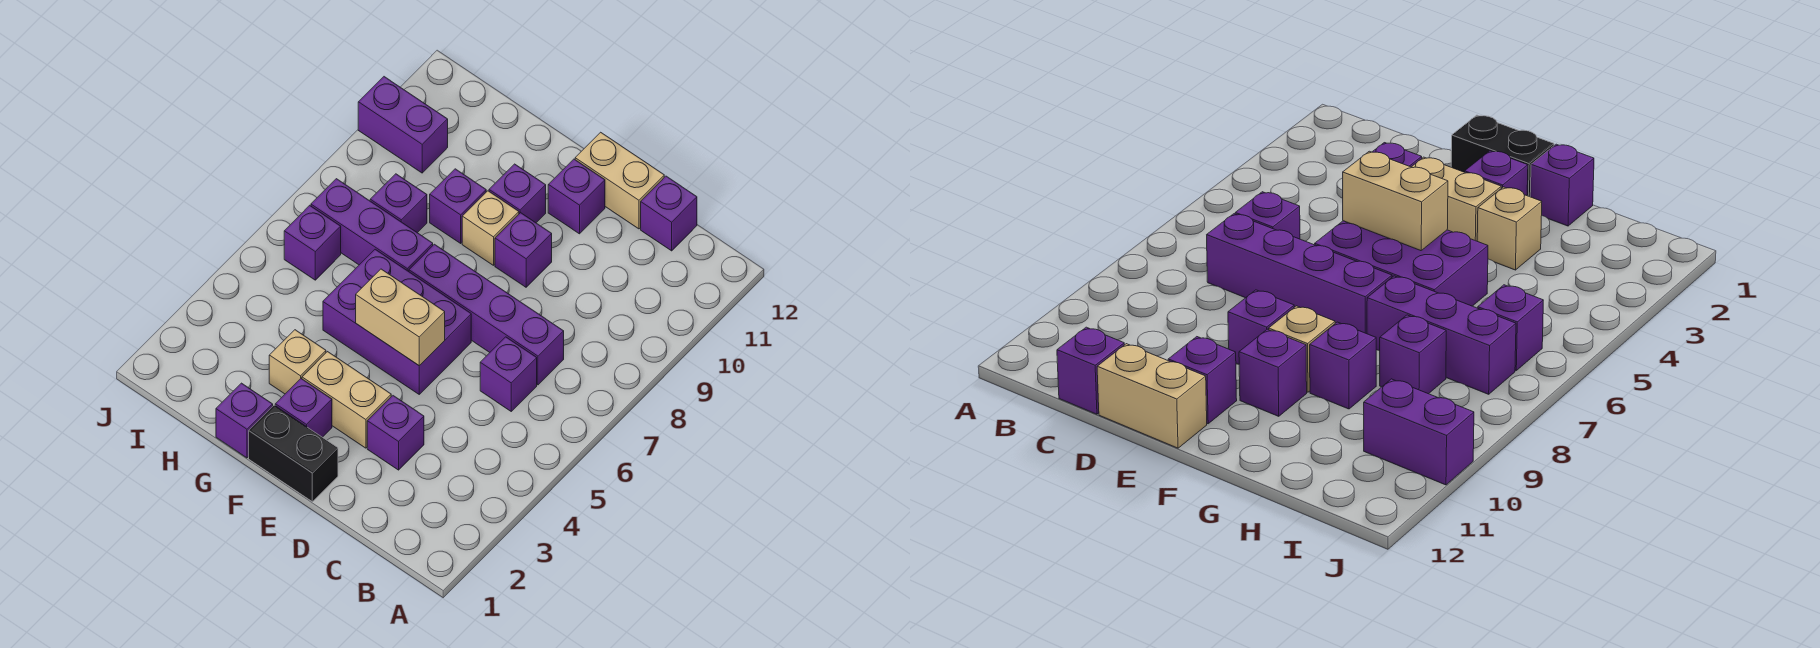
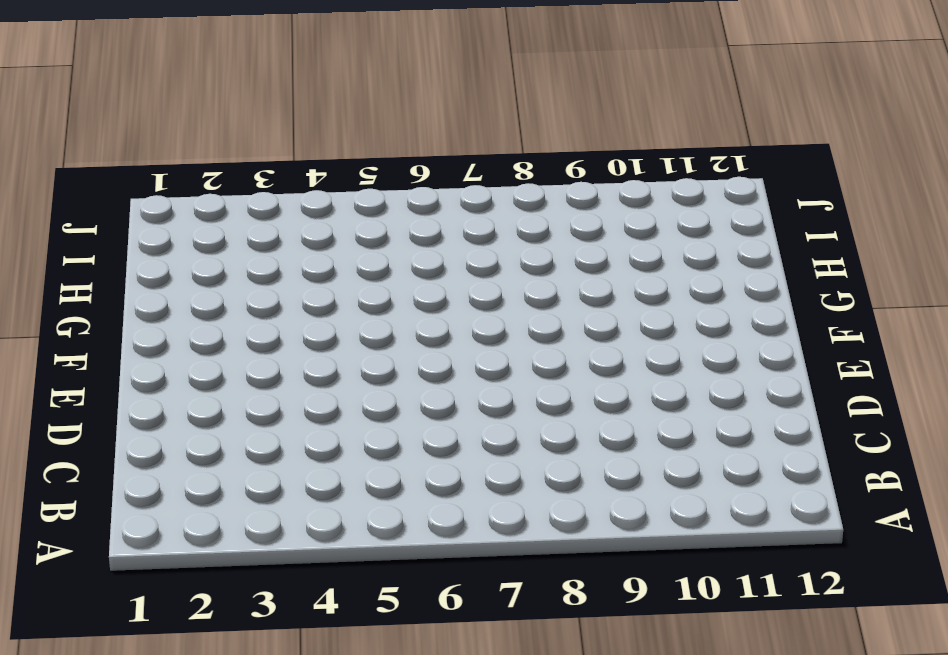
none -> purple 1x1 brick [480,337,537,411]
none -> purple 1x4 brick [409,244,564,385]
none -> purple 1x1 brick [641,176,697,251]

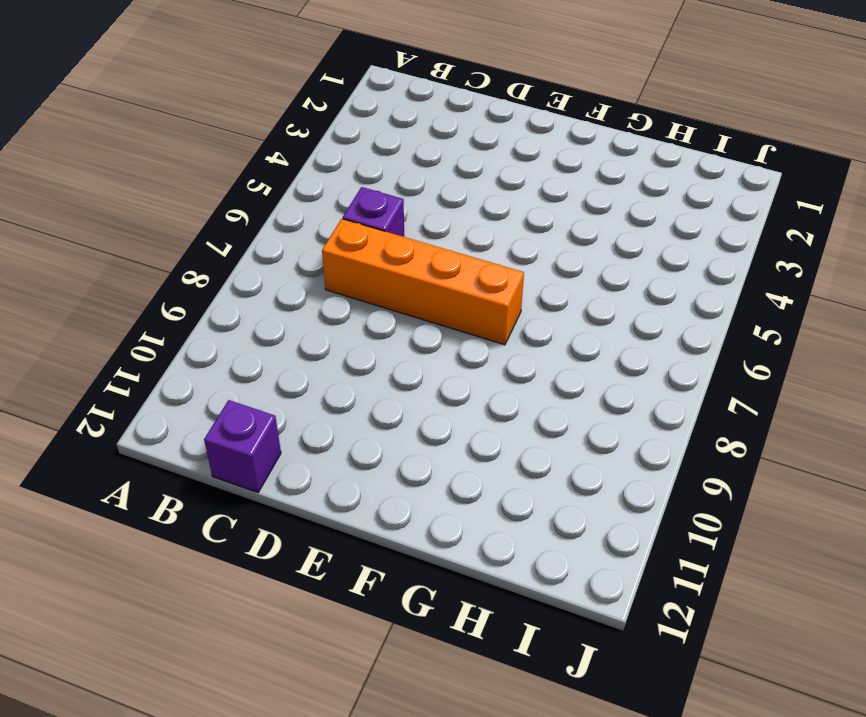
orange 1x4 brick [322,219,524,345] -> purple 1x4 brick [409,244,564,385]
none -> purple 1x1 brick [367,396,424,470]
none -> tan 1x2 brick [575,132,664,229]
none -> black 1x2 brick [249,405,338,502]

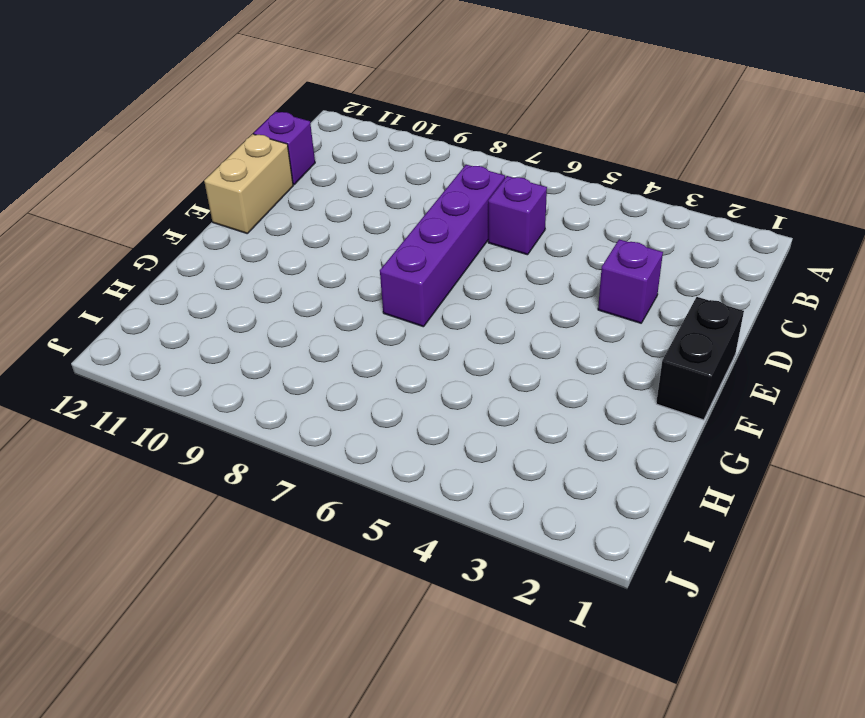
none -> tan 1x2 brick [302,352,391,448]
none -> purple 2x3 brick [323,249,471,394]
none -> purple 1x1 brick [495,213,552,287]

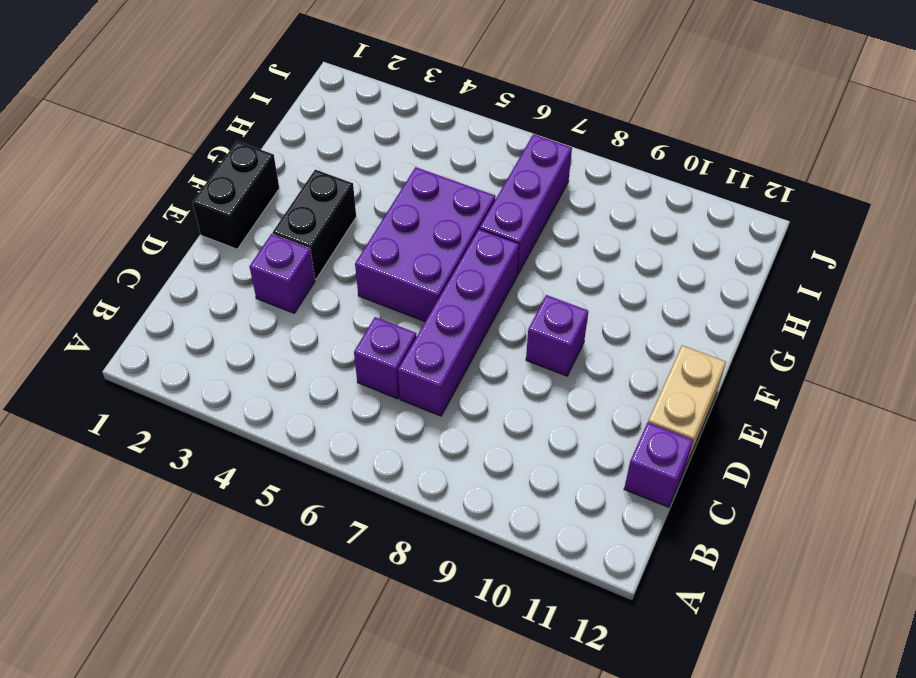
black 1x2 brick [272,170,356,280] -> tan 1x2 brick [302,352,391,448]
none -> purple 1x1 brick [548,159,605,234]
none -> purple 1x1 brick [275,379,332,437]
none -> tan 1x1 brick [462,191,519,265]

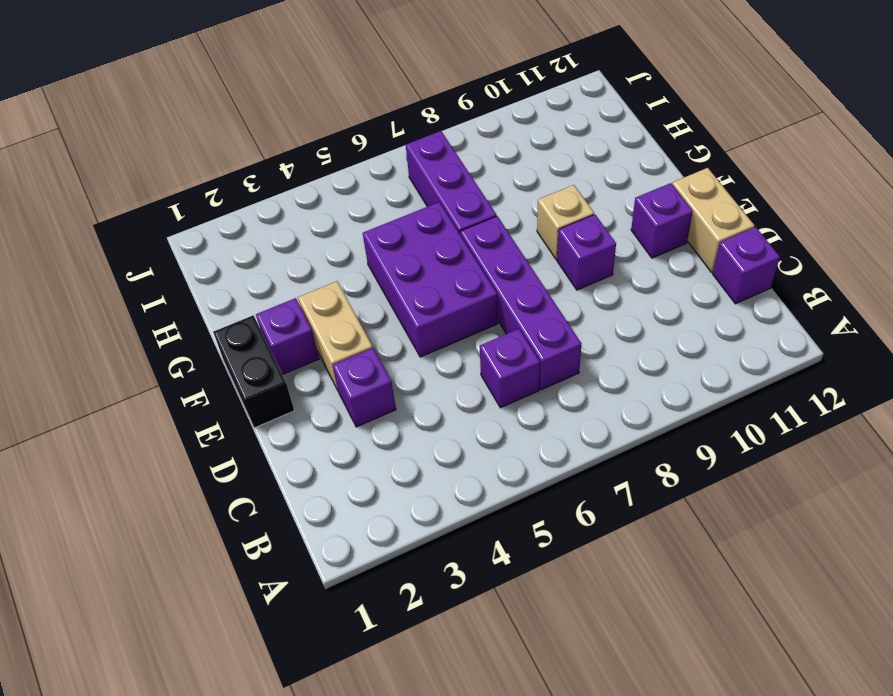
none -> purple 1x1 brick [489,164,546,223]
none -> purple 1x1 brick [216,383,273,458]
none -> tan 1x1 brick [269,330,326,394]

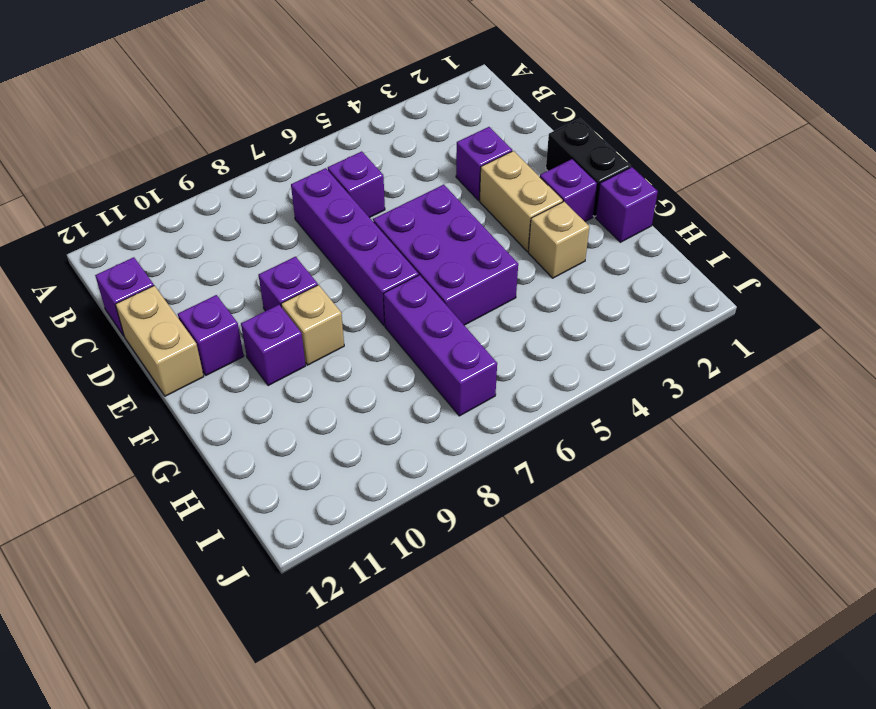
none -> purple 1x1 brick [430,169,486,243]
none -> purple 1x1 brick [370,174,427,233]
none -> purple 1x1 brick [284,205,341,280]

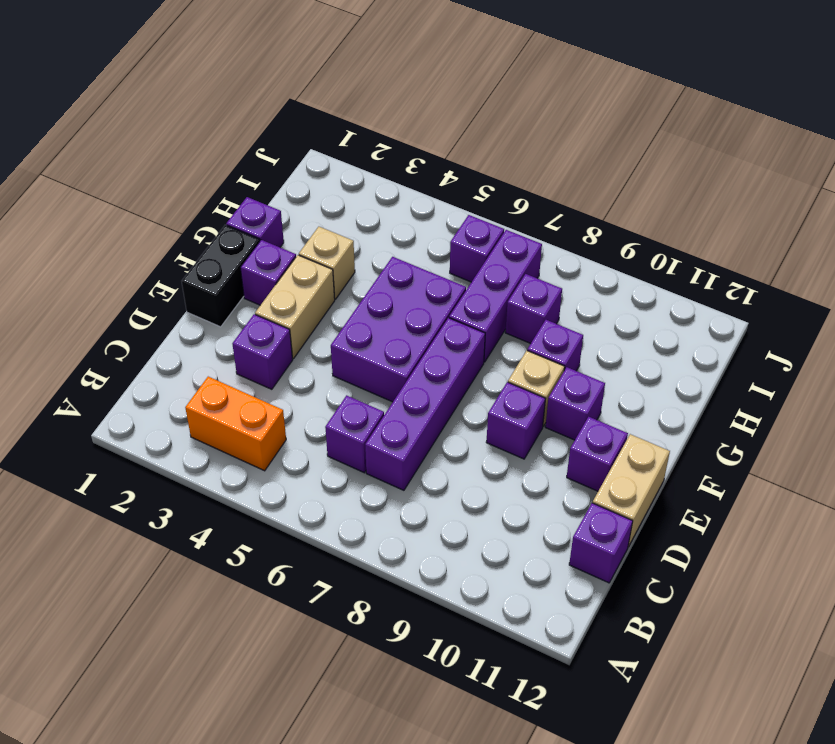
orange 1x2 brick [185,377,286,471] -> none
none -> purple 1x2 brick [358,77,448,173]
none -> tan 1x2 brick [356,269,445,366]

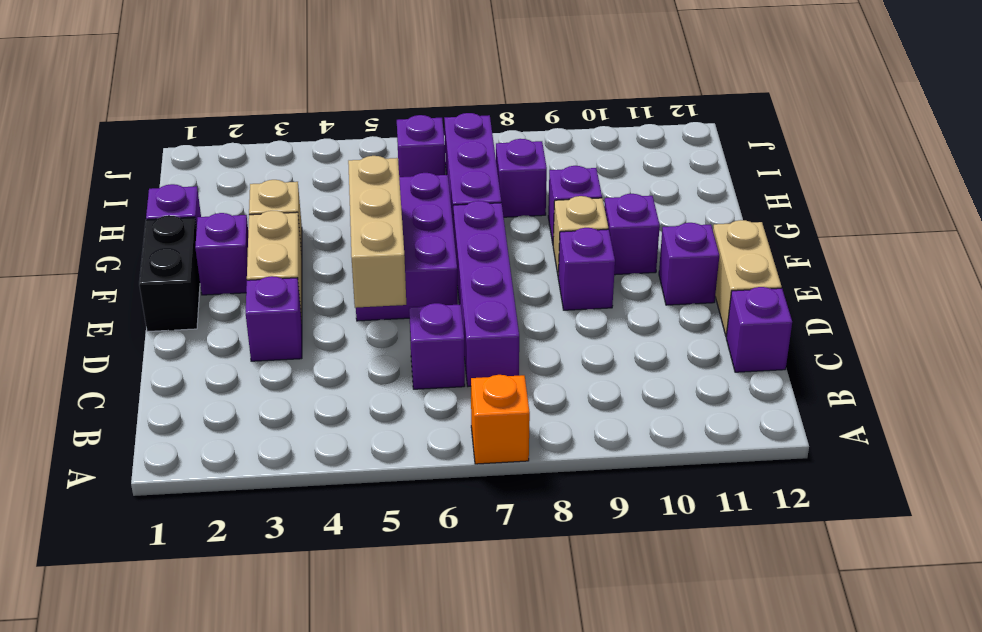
orange 1x1 brick [471,375,530,464] -> none
tan 1x3 brick [348,156,406,308] -> tan 1x2 brick [356,269,445,366]
none -> purple 1x2 brick [358,77,448,173]

